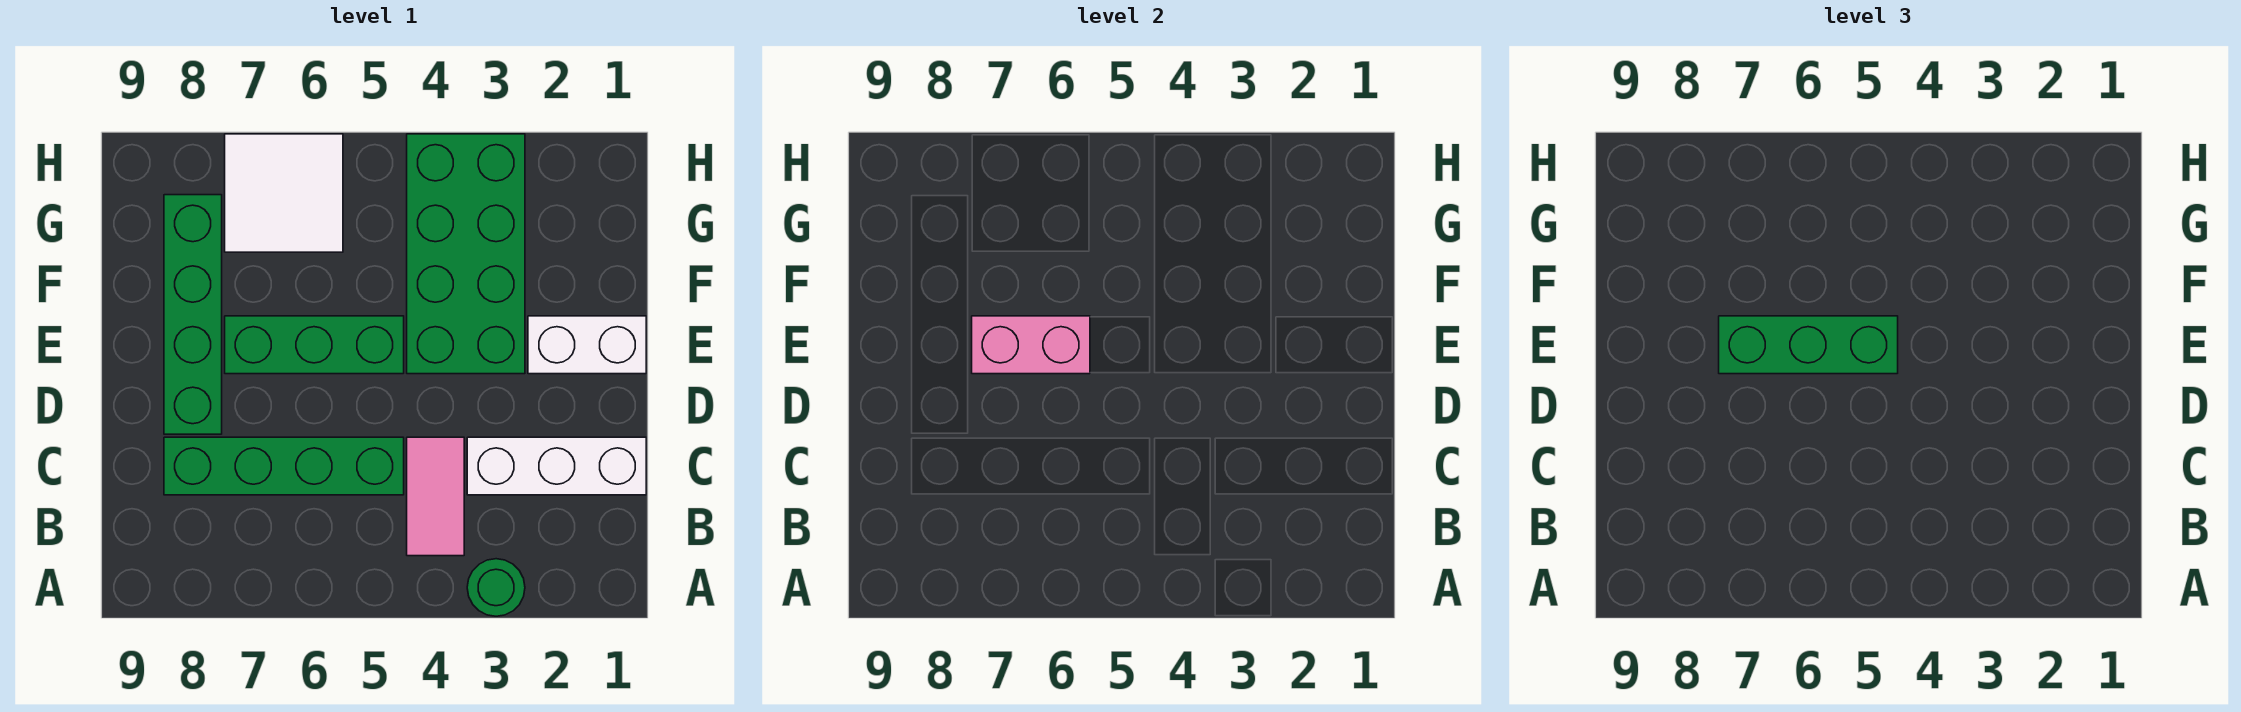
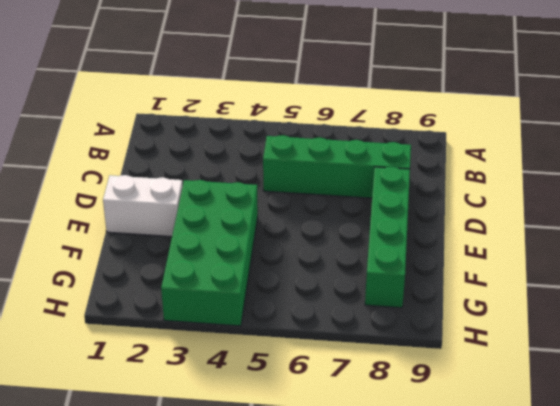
none -> green 1x1 round brick [467,559,525,616]
none -> pink 1x2 tile [407,437,464,556]

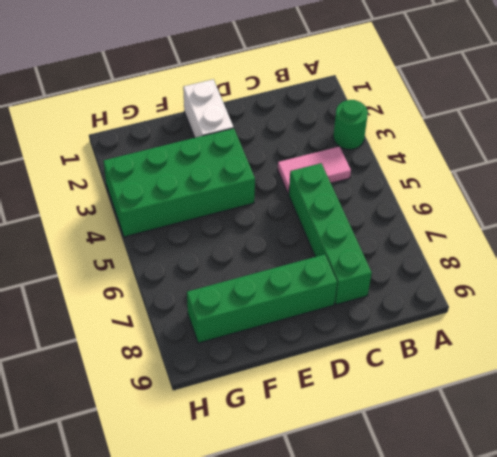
none -> white 1x3 brick [467,437,646,495]
none -> green 1x3 brick [225,316,404,374]

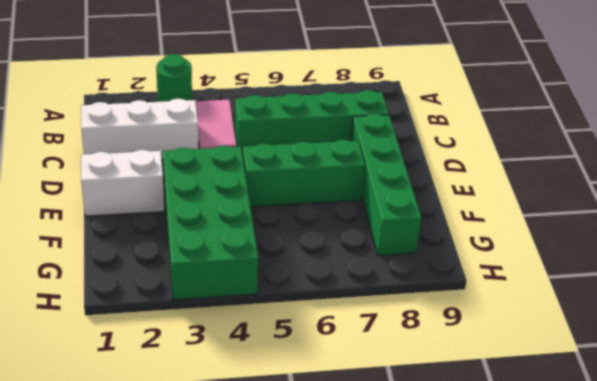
none -> white 2x2 tile [225,134,343,252]
none -> pink 1x2 brick [972,316,1090,374]

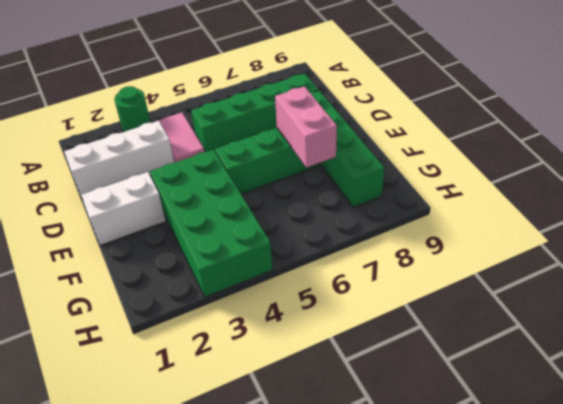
pink 1x2 brick [275,86,337,167] -> pink 1x2 brick turned to [972,316,1090,374]
none -> white 2x2 tile [225,134,343,252]
none -> green 1x3 brick [1719,316,1898,374]

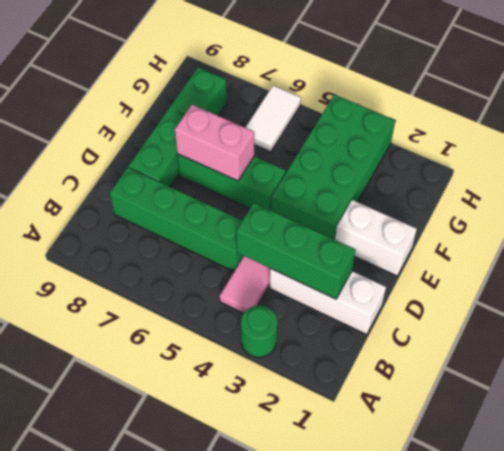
green 1x3 brick [236,203,356,299] -> green 1x3 brick moved to [1719,316,1898,374]
white 1x2 tile [245,85,301,152] -> white 2x2 tile [225,134,343,252]

